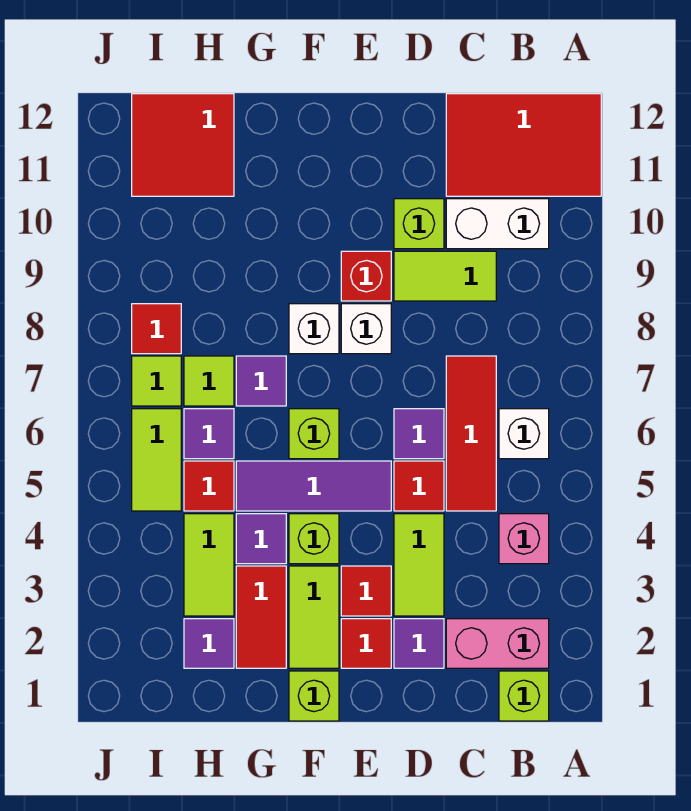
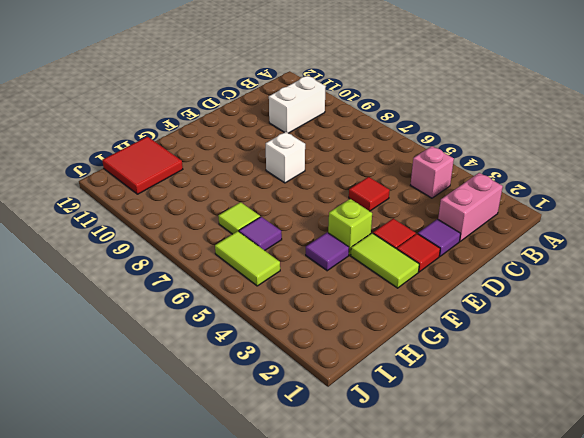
none -> red 2x3 tile [446,94,601,196]
none -> lime 1x1 brick [499,671,549,721]
none -> white 1x1 brick [499,409,549,459]
none -> red 1x3 tile [446,356,496,511]

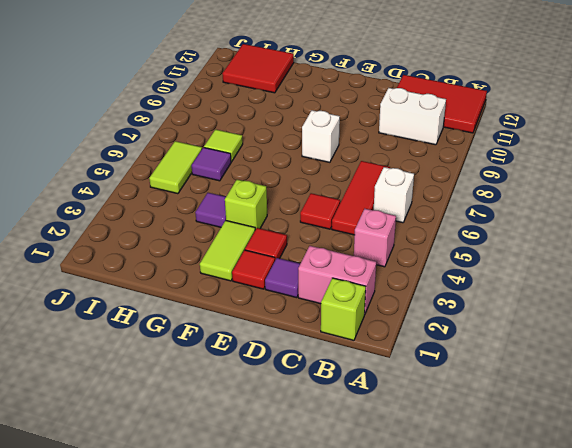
none -> lime 1x2 tile [394,251,496,301]
none -> lime 1x2 tile [394,514,444,616]
none -> purple 1x1 tile [394,409,444,459]
none -> lime 1x1 brick [394,199,444,249]

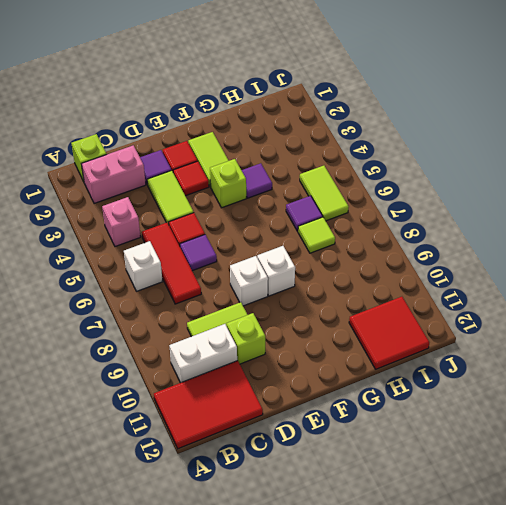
none -> purple 1x3 tile [236,461,391,511]
none -> red 1x1 brick [341,251,391,301]
none -> lime 1x1 brick [289,671,339,721]
none -> lime 1x1 brick [289,409,339,459]

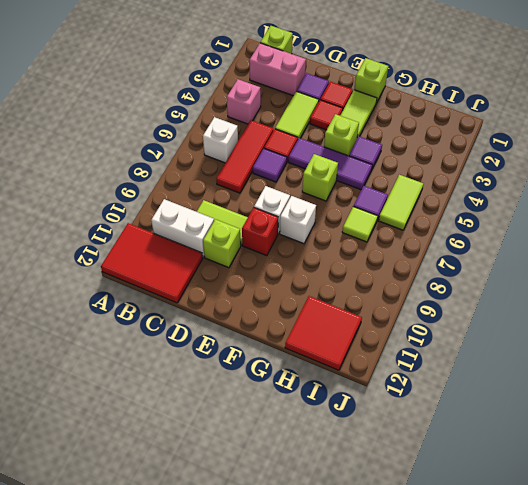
none -> red 1x2 tile [236,566,286,668]
none -> purple 1x1 tile [236,356,286,406]
none -> purple 1x1 tile [184,619,234,668]
none -> lime 1x2 tile [184,514,234,616]

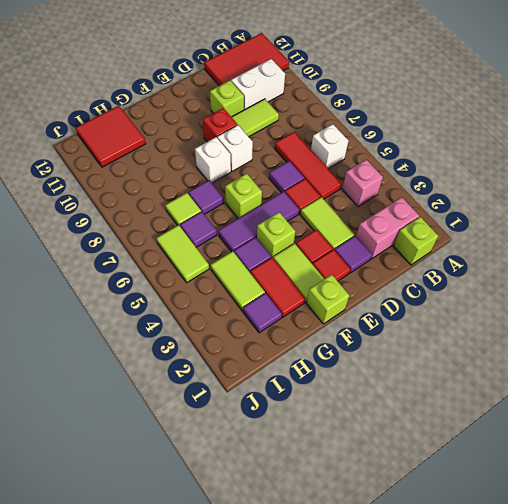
none -> red 1x1 tile [184,461,234,511]
none -> lime 1x1 tile [132,356,181,406]
none -> red 1x1 tile [132,304,181,354]

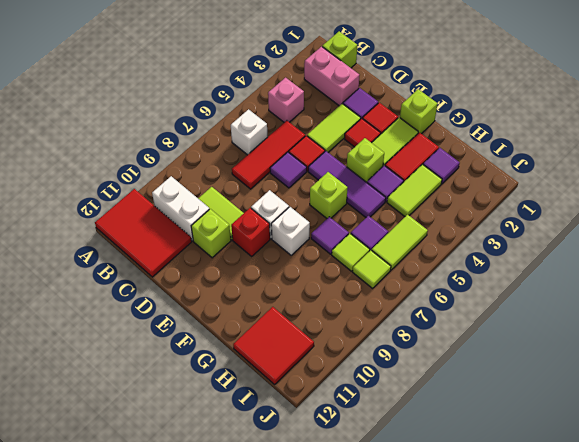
none -> red 1x1 tile [184,461,234,511]
none -> red 1x1 tile [132,304,181,354]

